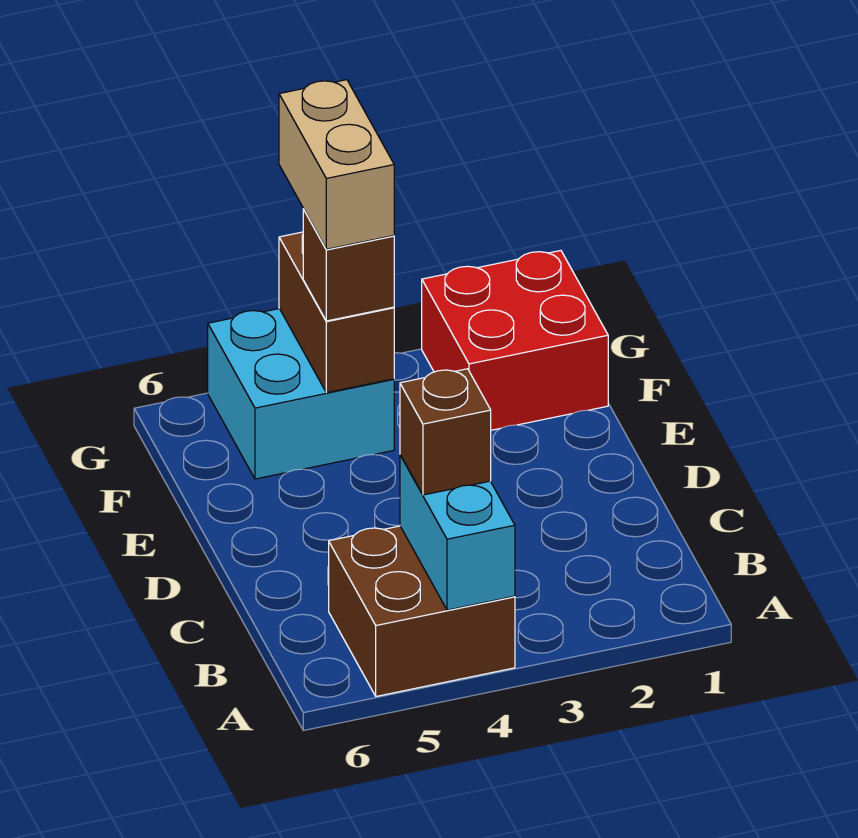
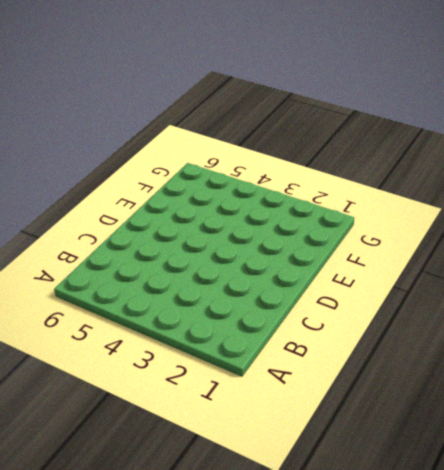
none -> brown 2x2 brick [329,526,515,696]
none -> red 2x2 brick [422,250,608,430]

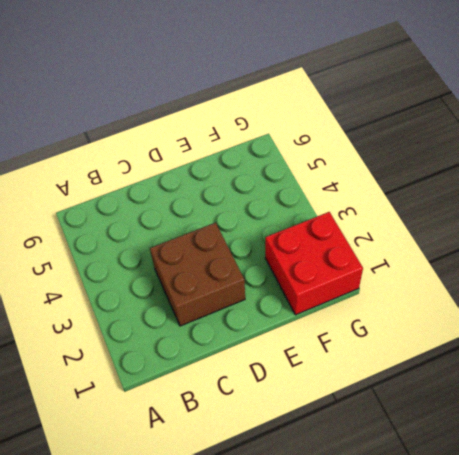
brown 2x2 brick [150,223,245,326] -> brown 2x2 brick moved to [329,526,515,696]
none -> cyan 2x2 brick [208,309,394,479]
none -> cyan 1x2 brick [400,455,515,610]

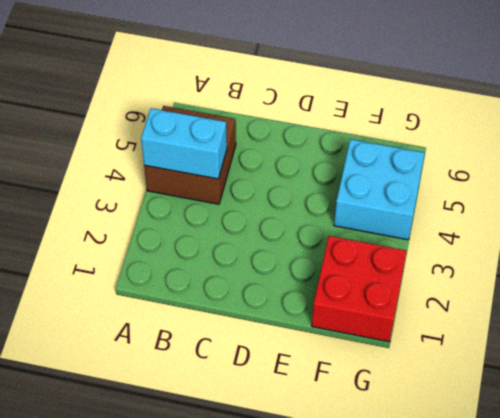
none -> brown 1x2 brick [279,232,394,393]
none -> brown 1x1 brick [400,369,491,495]

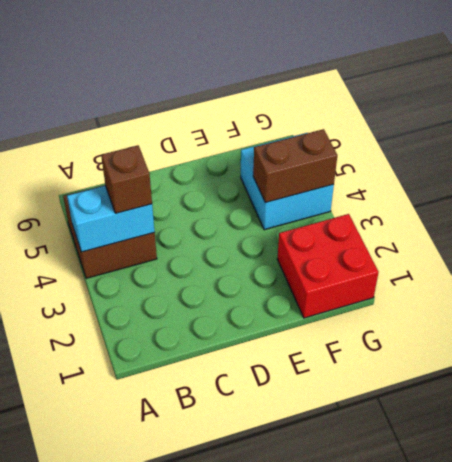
none -> brown 1x1 brick [303,209,394,321]
none -> tan 1x2 brick [279,80,394,249]

